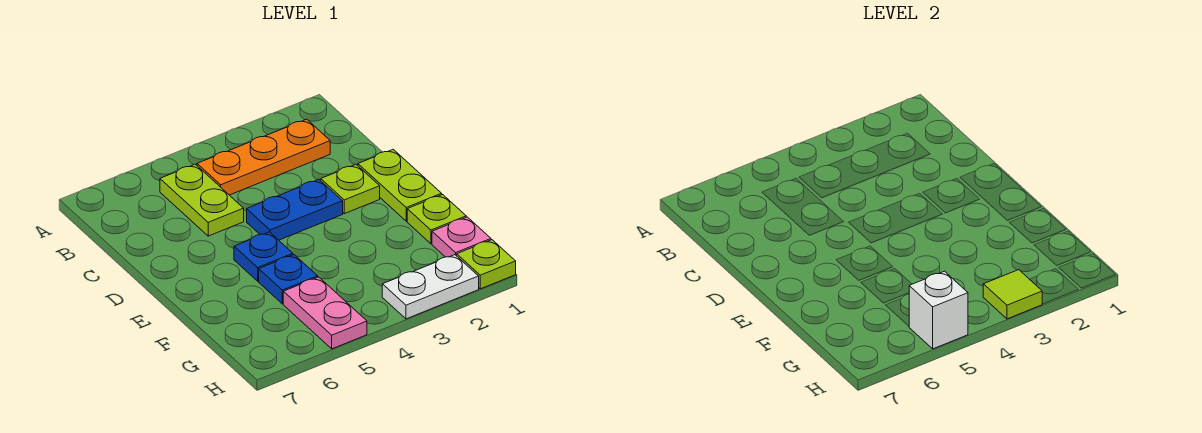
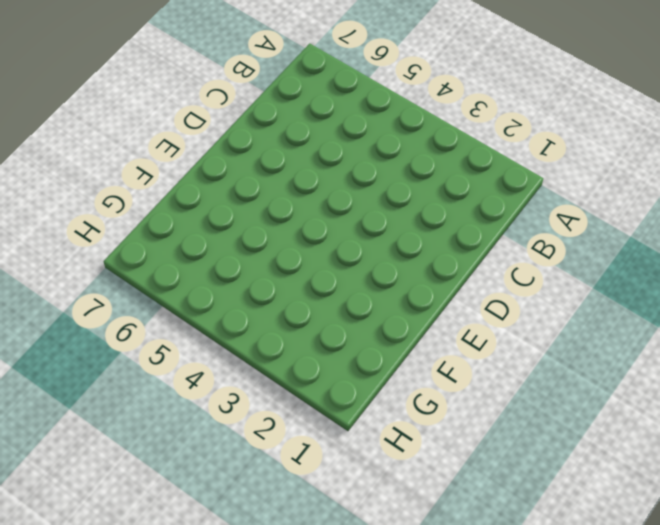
none -> orange 1x3 plate [197,119,330,195]
none -> lime 1x2 plate [160,164,244,236]
none -> lime 1x2 plate [358,149,442,221]

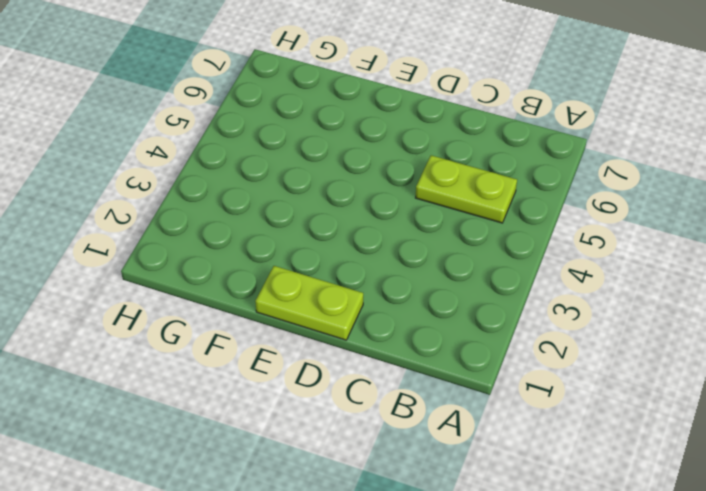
none -> orange 1x3 plate [197,119,330,195]
none -> lime 1x1 plate [321,165,380,214]
none -> blue 1x2 plate [247,179,343,240]

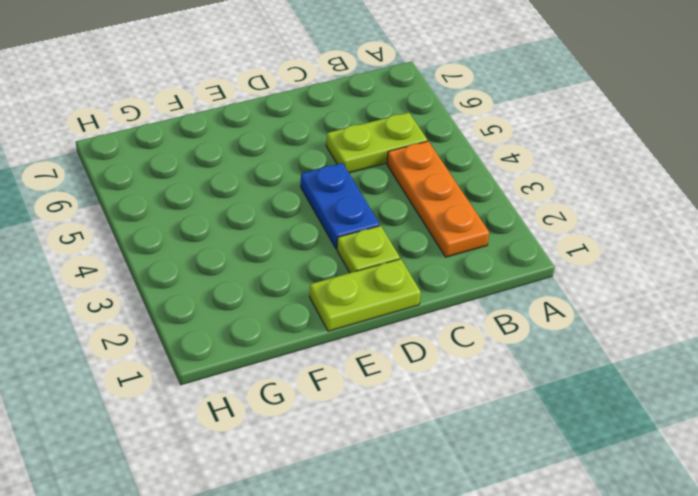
none -> blue 1x1 plate [234,232,293,281]
none -> lime 1x1 plate [407,195,466,244]
none -> blue 1x1 plate [259,255,318,304]

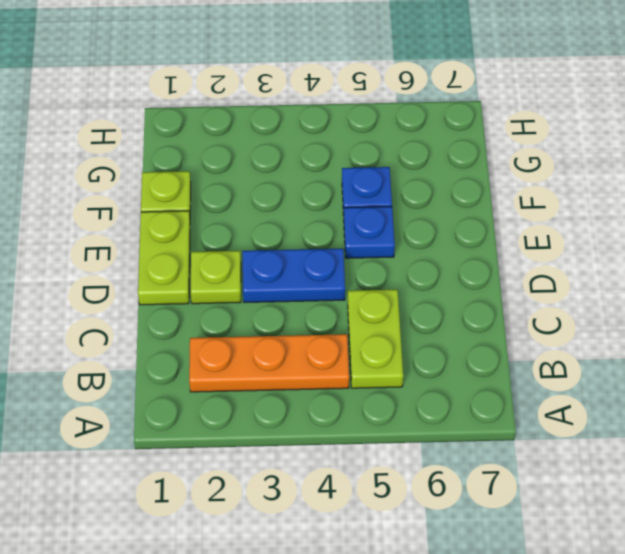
none -> pink 1x1 plate [432,217,491,257]
none -> pink 1x2 plate [283,277,367,349]
none -> lime 1x1 plate [457,240,516,289]

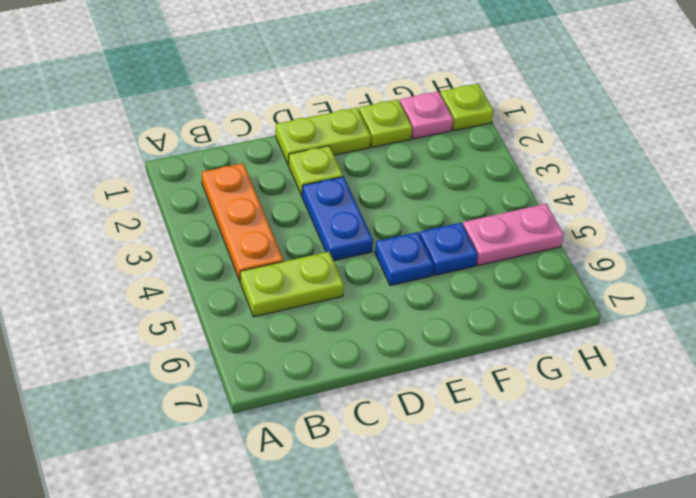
none -> white 1x2 plate [382,255,479,319]
none -> lime 1x1 tile [983,270,1042,319]
none -> white 1x1 brick [909,271,968,349]

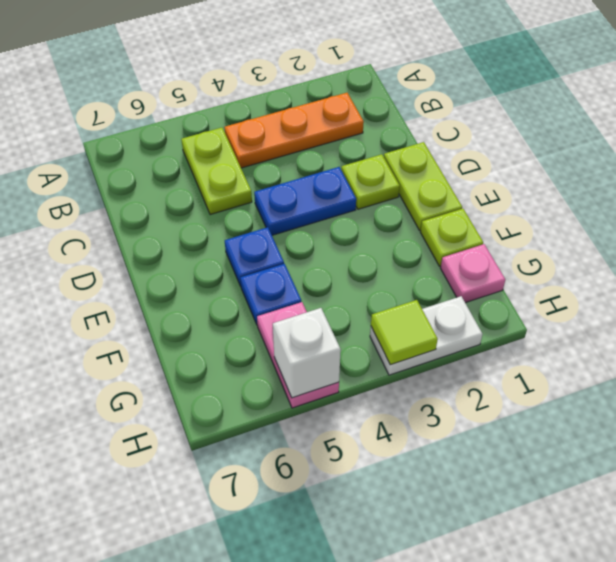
none -> lime 1x1 plate [457,240,516,289]

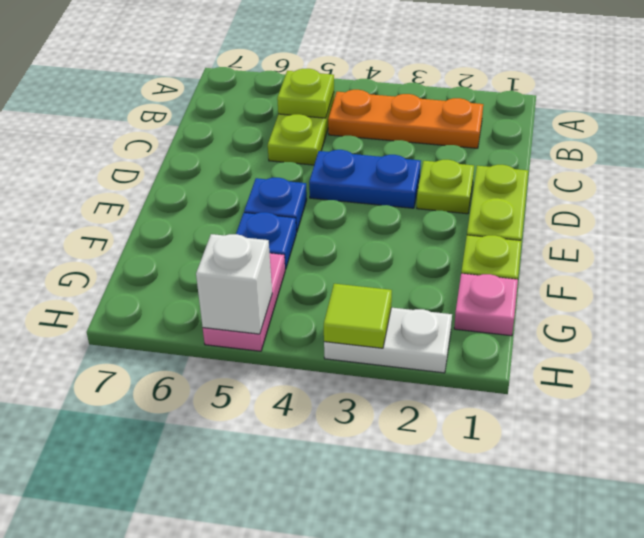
lime 1x1 plate [277,69,334,118] -> lime 1x1 plate moved to [457,240,516,289]

